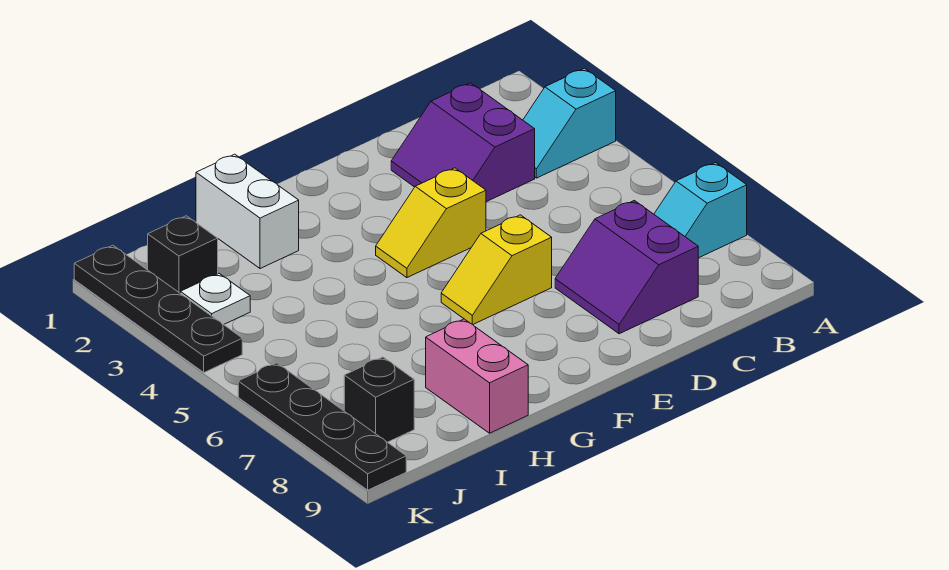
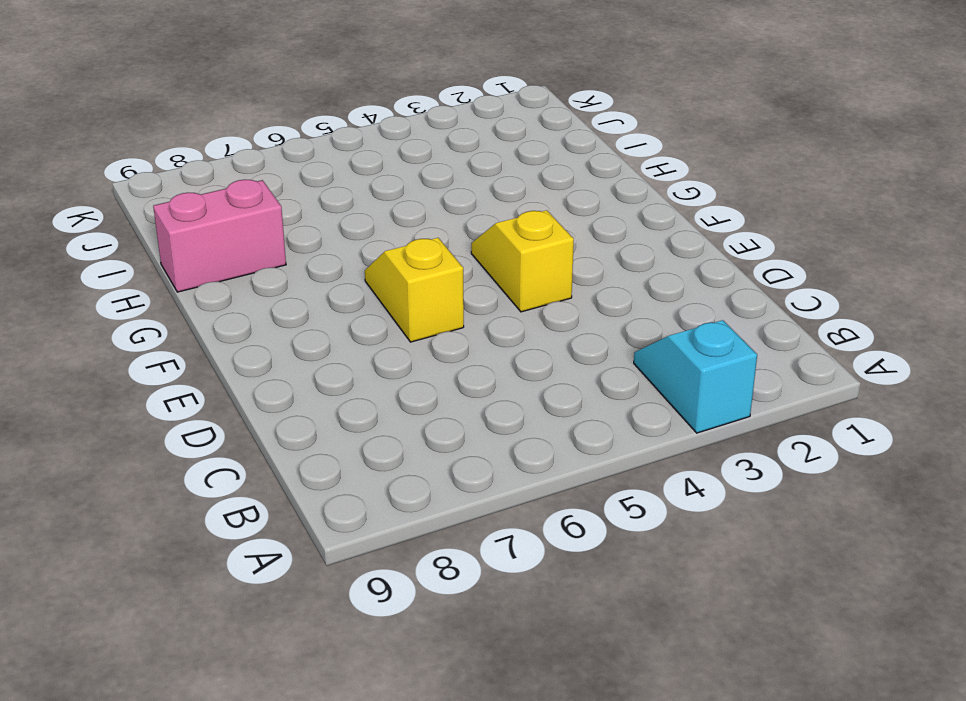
none -> cyan 1x2 slope [654,163,747,258]
none -> purple 2x2 slope [391,83,535,202]
none -> purple 2x2 slope [555,201,698,334]

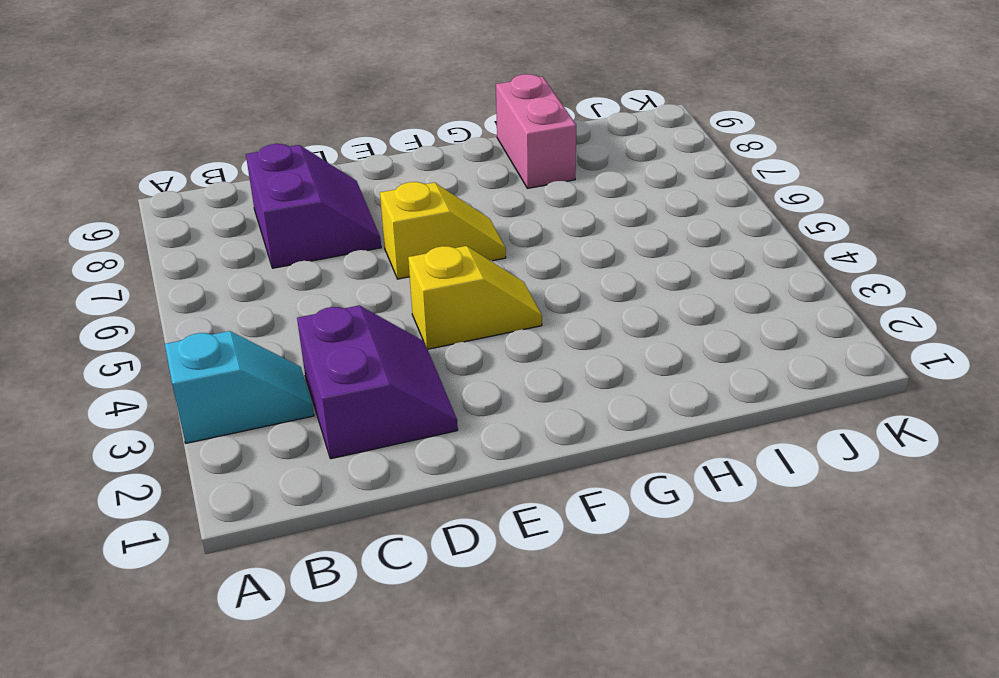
none -> cyan 1x2 slope [654,163,747,258]
none -> white 1x2 brick [196,154,299,269]
none -> black 1x1 brick [148,216,218,293]

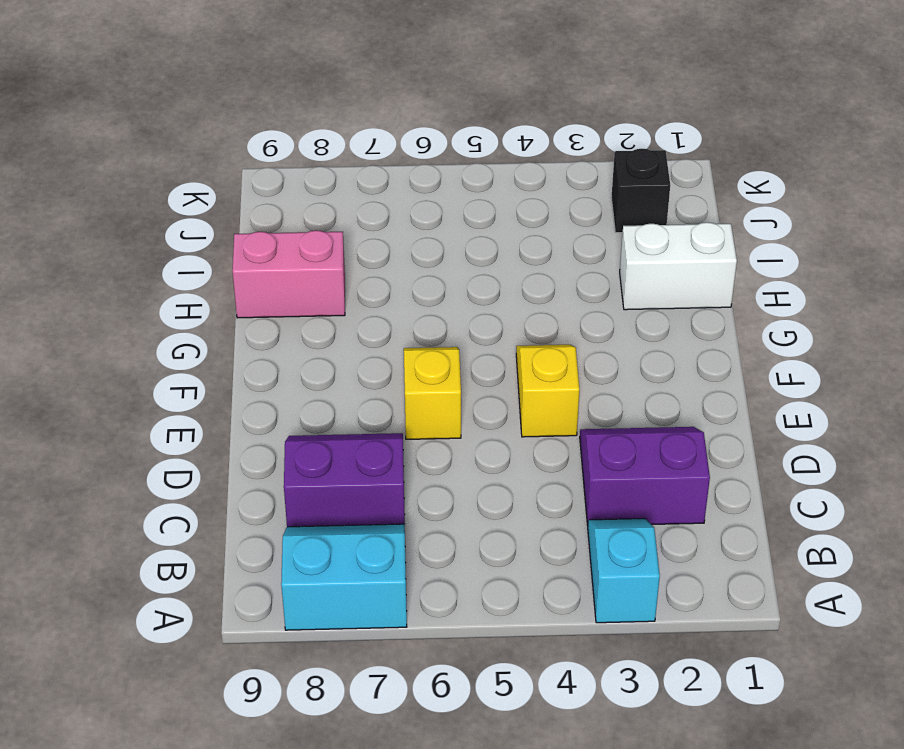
cyan 2x2 slope [281,524,407,630] -> cyan 1x2 slope [654,163,747,258]
none -> white 1x1 plate [180,274,250,325]
none -> black 1x1 brick [344,357,414,442]
none -> black 1x4 plate [74,245,242,372]

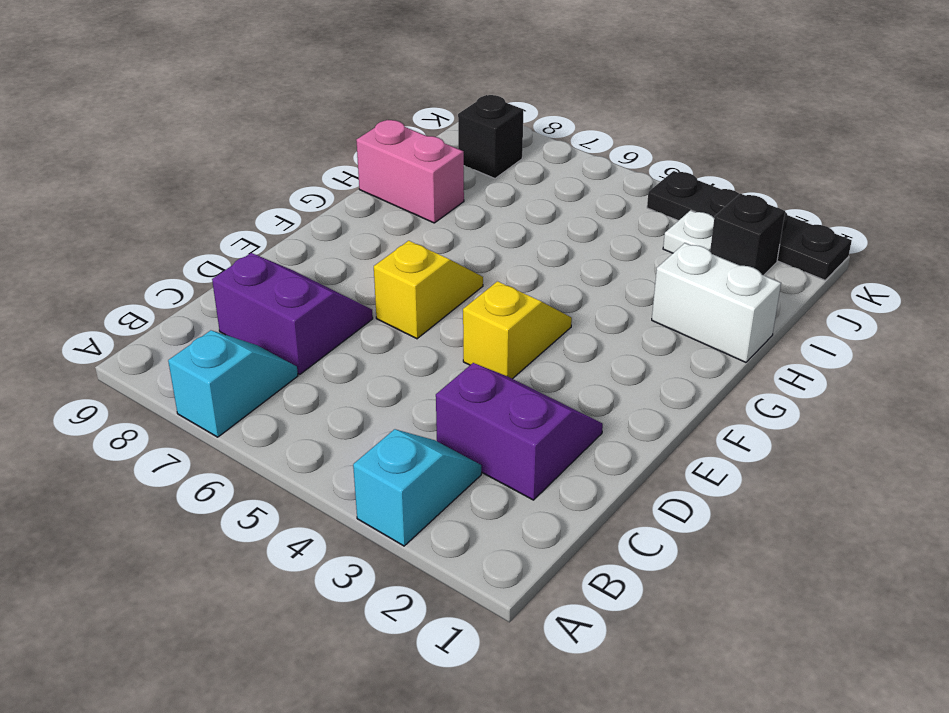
none -> black 1x4 plate [238,363,406,490]

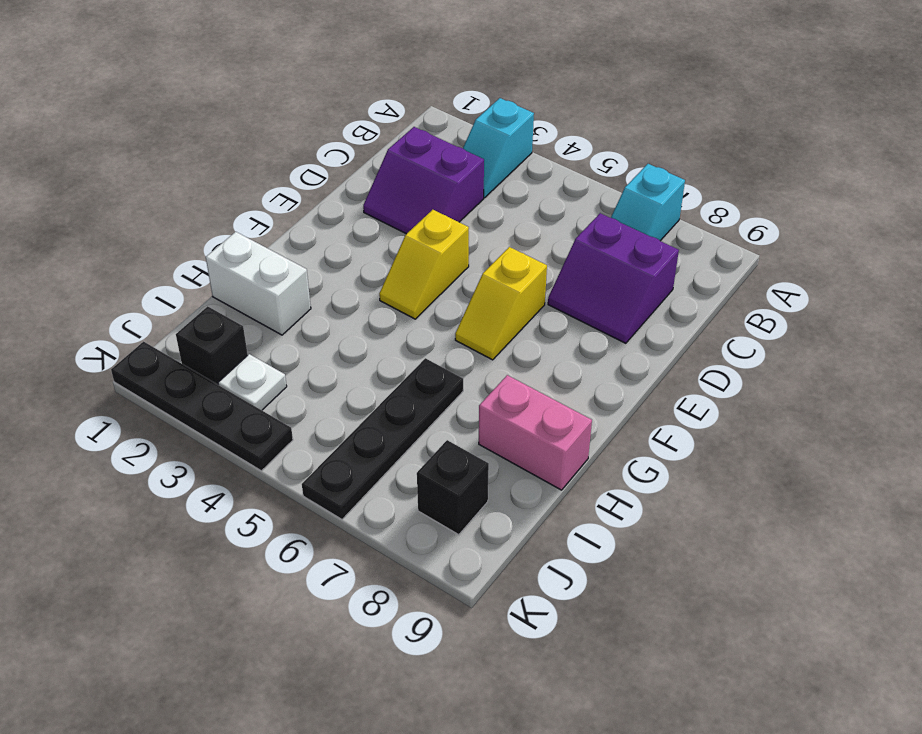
black 1x4 plate [302,358,463,519] -> black 1x4 plate turned to [238,363,406,490]

